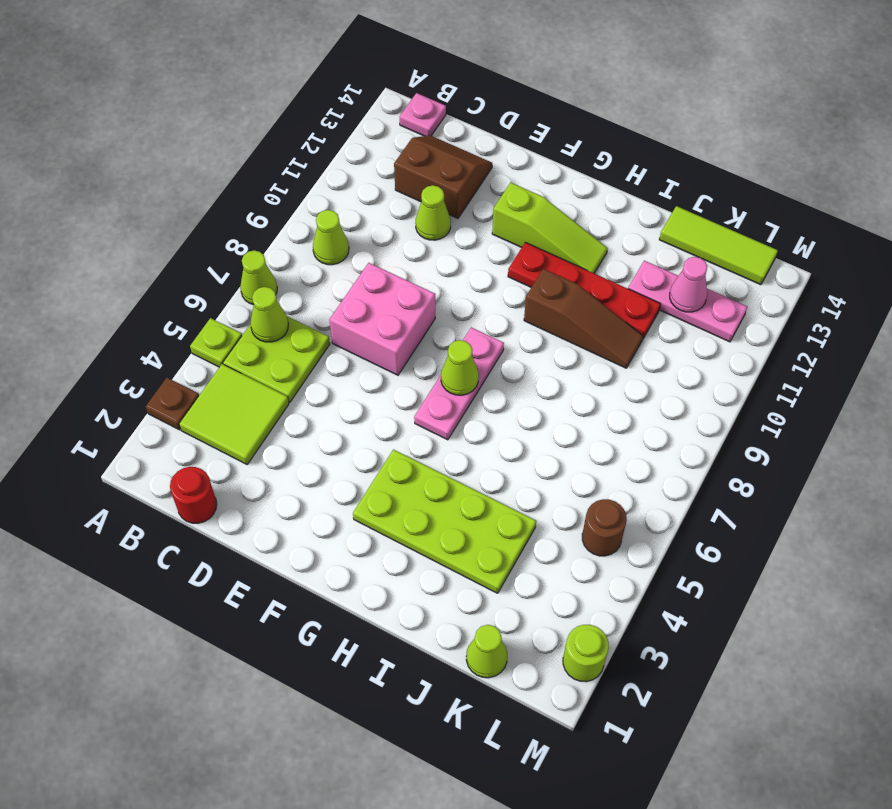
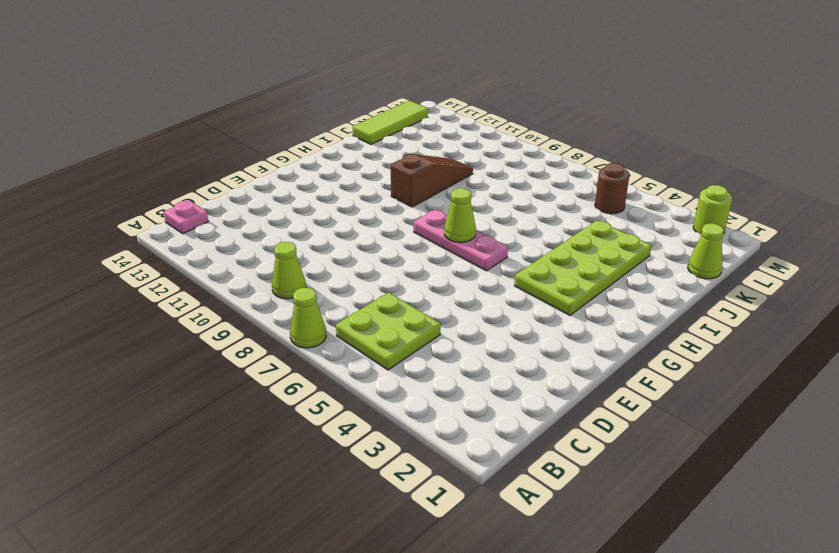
none -> brown 1x1 plate [146,378,199,430]
none -> lime 1x1 plate [190,318,242,367]
none -> lime 2x2 tile [179,364,289,464]

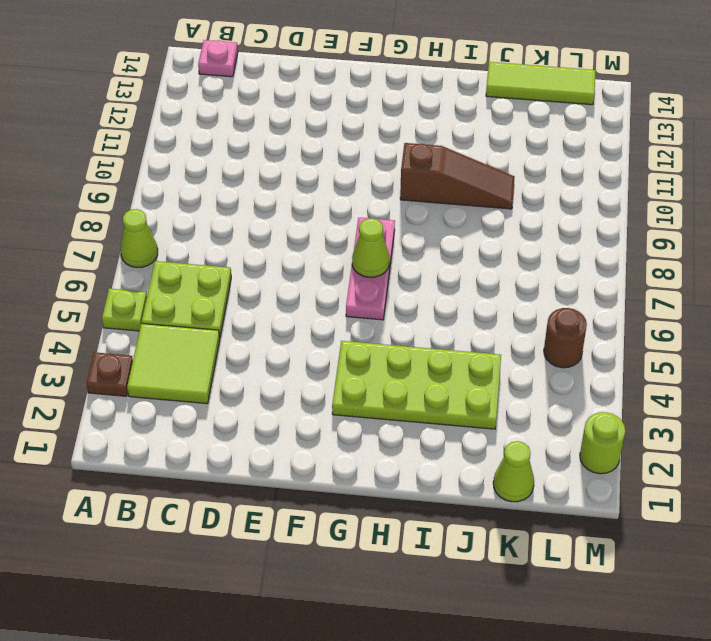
none -> lime 1x1 cone [313,210,349,265]
none -> red 1x1 round brick [170,467,217,523]
none -> brown 2x2 slope [394,135,492,218]

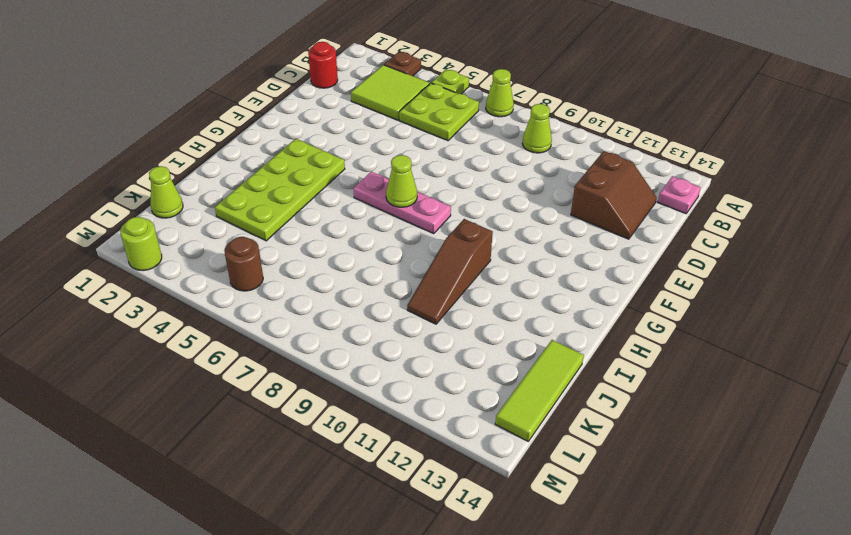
none -> pink 2x2 brick [329,263,435,375]
none -> lime 1x1 cone [415,185,451,240]
none -> lime 1x3 slope [492,182,608,273]

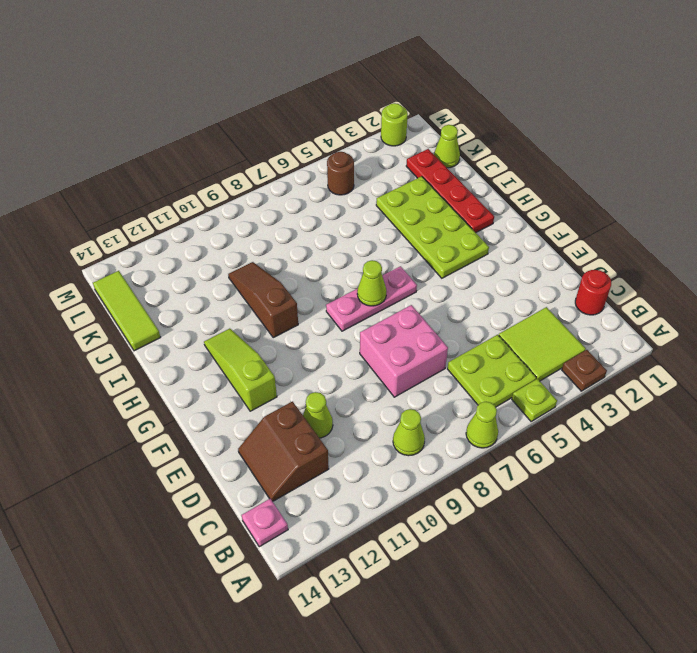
red 1x4 plate [406,149,494,233] -> red 1x4 plate moved to [508,242,661,338]
none -> pink 1x3 plate [628,261,747,342]
none -> lime 1x1 cone [250,287,288,342]
none -> pink 1x1 cone [670,257,707,312]

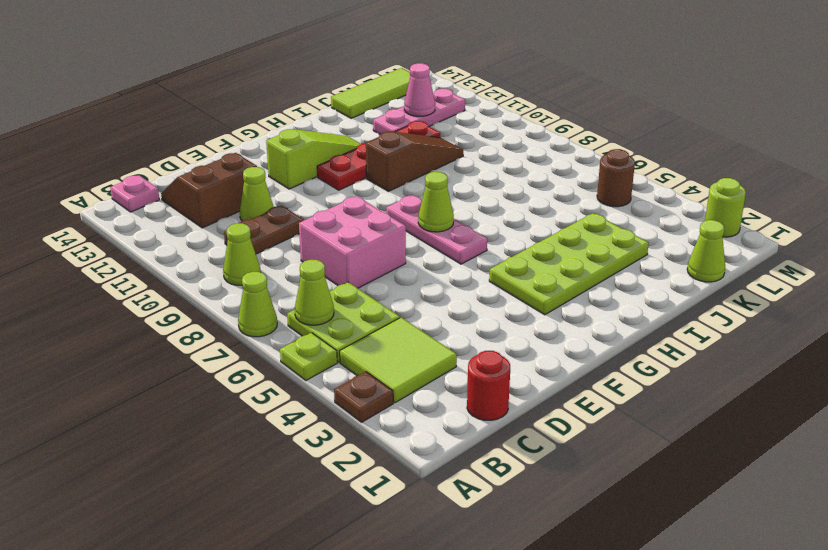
brown 1x2 plate [224,206,304,254] -> none

